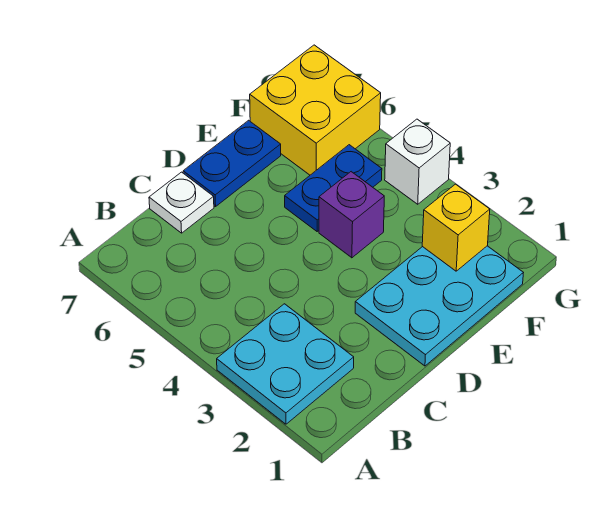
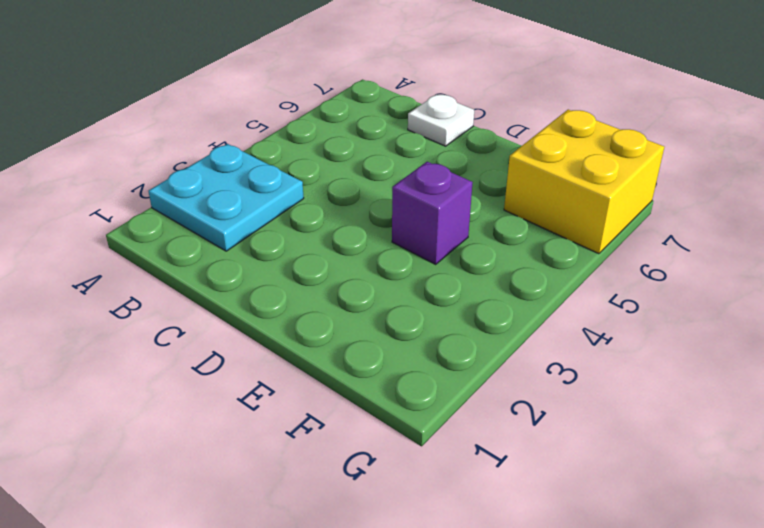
none -> cyan 2x3 plate [355,246,523,366]
none -> blue 1x2 plate [183,120,281,207]

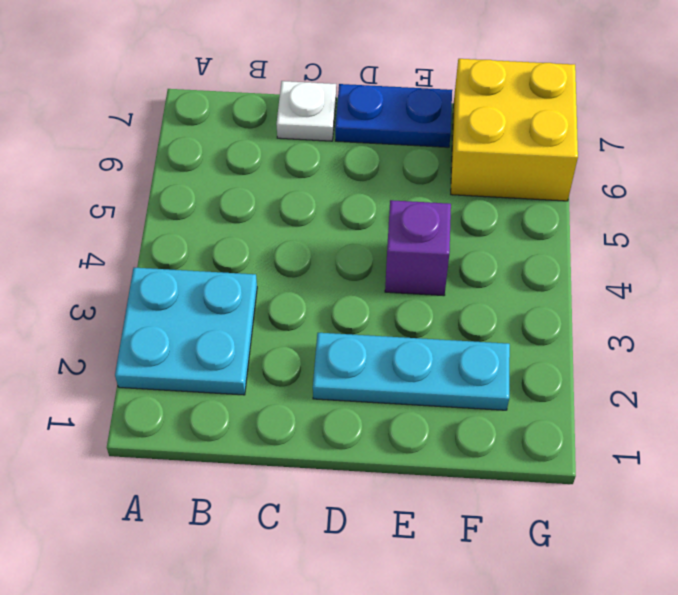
cyan 1x3 plate [313,333,510,410] -> cyan 2x3 plate [355,246,523,366]
none -> blue 1x2 plate [285,145,382,231]
none -> white 1x1 brick [385,119,450,204]

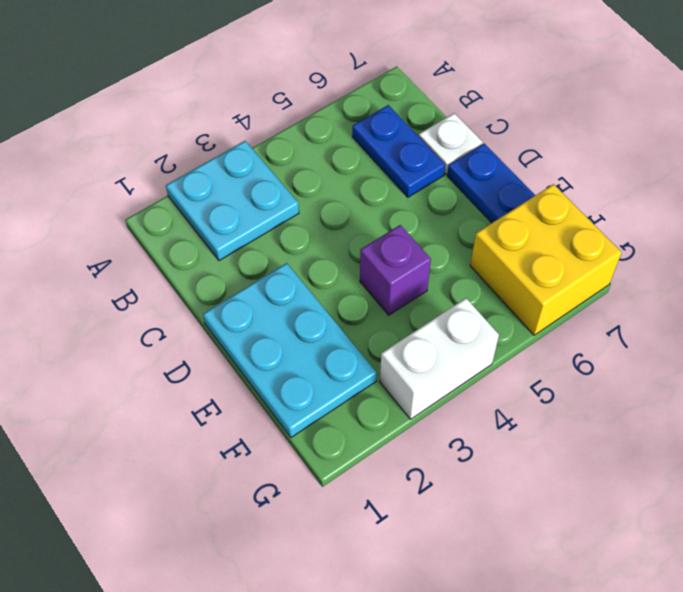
blue 1x2 plate [352,105,445,197] -> blue 1x2 plate moved to [285,145,382,231]
white 1x2 brick [380,298,499,419] -> white 1x1 brick [385,119,450,204]
none -> yellow 1x1 brick [422,184,490,271]

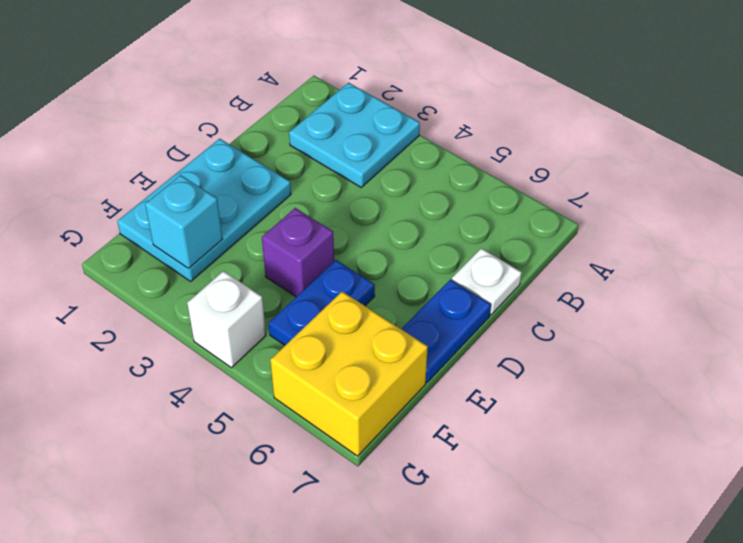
cyan 1x1 brick [145,175,223,268] -> yellow 1x1 brick [422,184,490,271]

